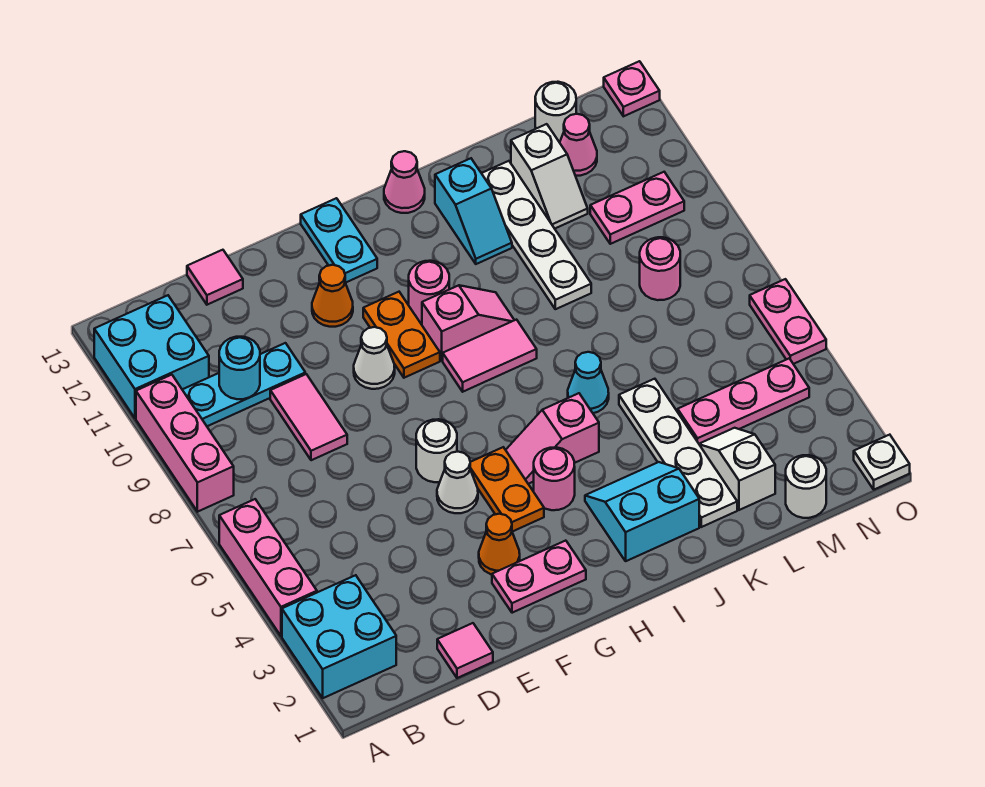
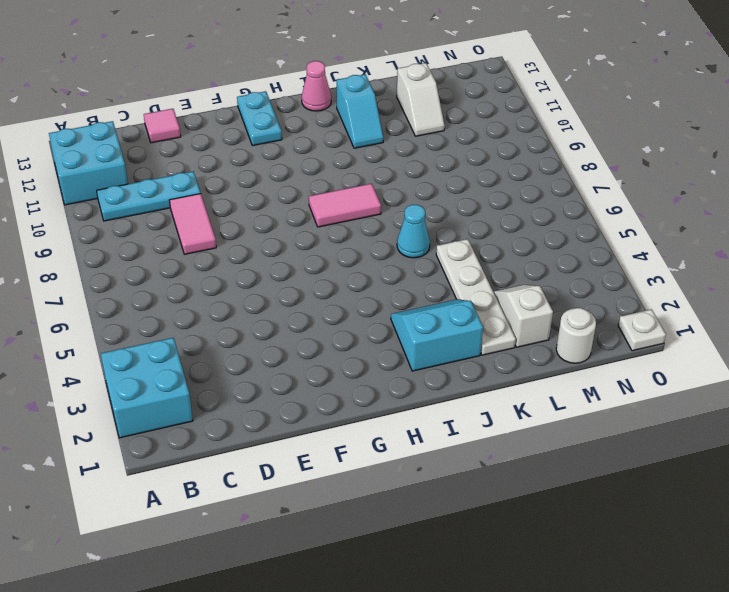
none -> pink 1x3 brick [219,499,317,636]
none -> pink 1x3 brick [136,375,234,512]
none -> pink 1x1 tile [437,623,493,678]
none -> pink 1x2 plate [492,541,586,613]

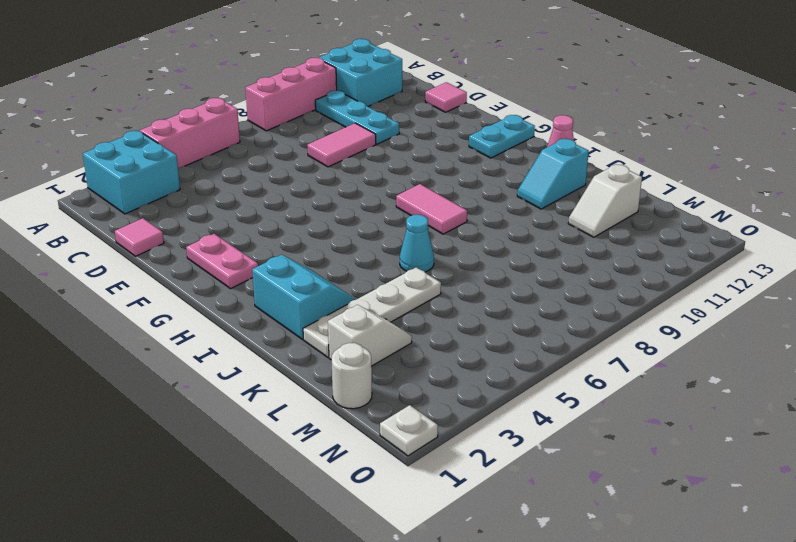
none -> orange 1x1 cone [479,514,520,574]
none -> white 1x1 cone [437,452,478,513]
none -> white 1x1 round brick [416,419,457,482]
none -> white 1x1 cone [354,327,395,389]

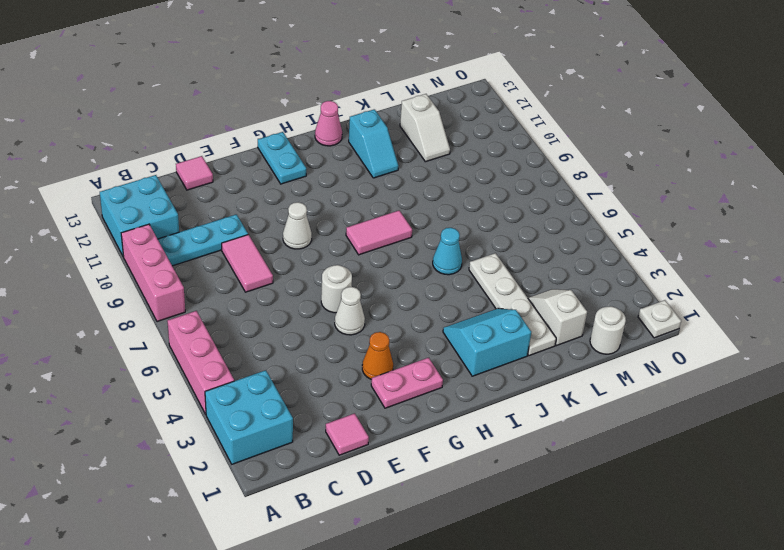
none -> orange 1x1 cone [312,265,353,327]
none -> orange 1x2 plate [470,447,544,532]
none -> orange 1x2 plate [363,292,440,378]
none -> pink 1x1 round brick [534,447,575,510]

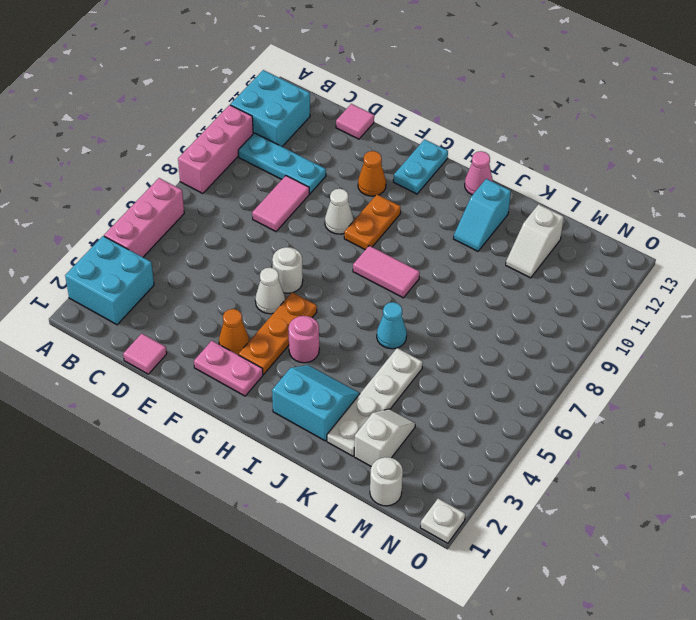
orange 1x3 plate [239,292,317,374] -> orange 1x2 plate [470,447,544,532]
none -> pink 1x2 slope [506,393,599,484]
none -> pink 1x2 slope [422,285,514,361]
none -> pink 1x1 round brick [409,261,449,322]
none -> white 1x4 plate [482,161,591,309]

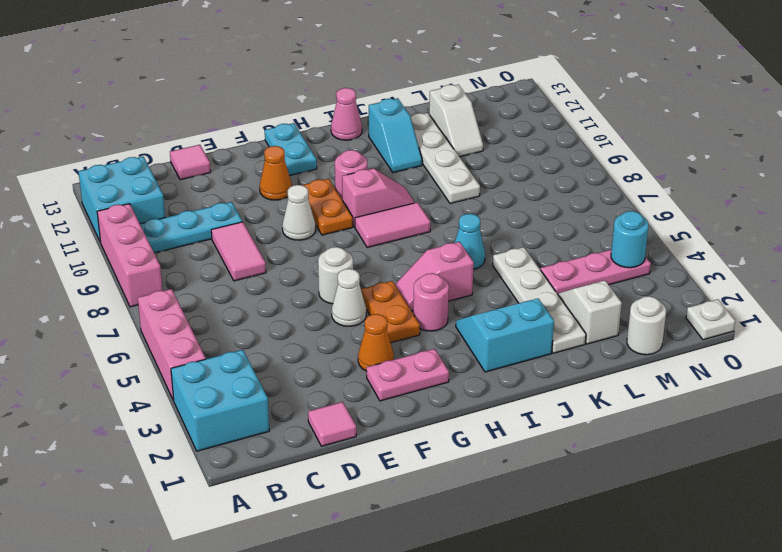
cyan 1x1 round brick [611,211,648,268] -> cyan 1x1 round brick moved to [219,337,260,399]
none -> pink 1x1 round brick [640,237,680,300]
none -> pink 1x2 plate [590,172,684,244]
none -> pink 1x1 cone [560,114,597,176]
none -> white 1x1 round brick [535,82,576,142]

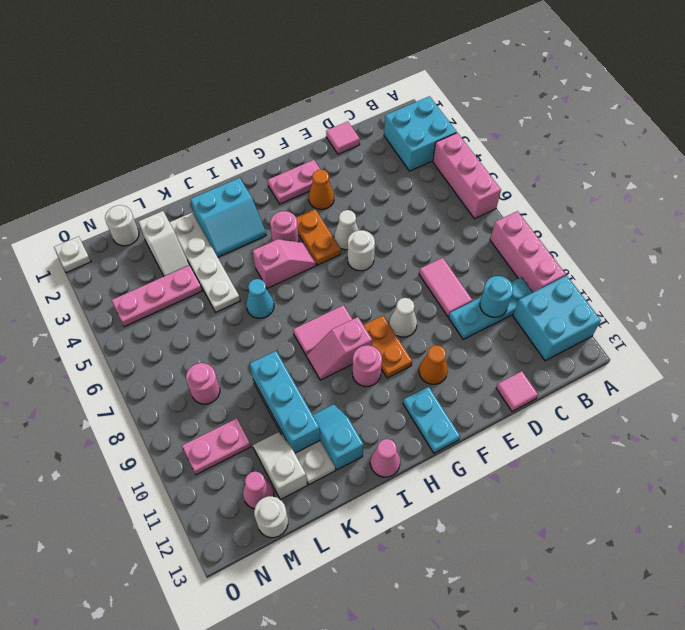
cyan 1x3 brick [250,351,320,453] -> none
none -> pink 1x2 plate [750,279,826,364]
none -> pink 1x1 plate [604,61,660,116]

